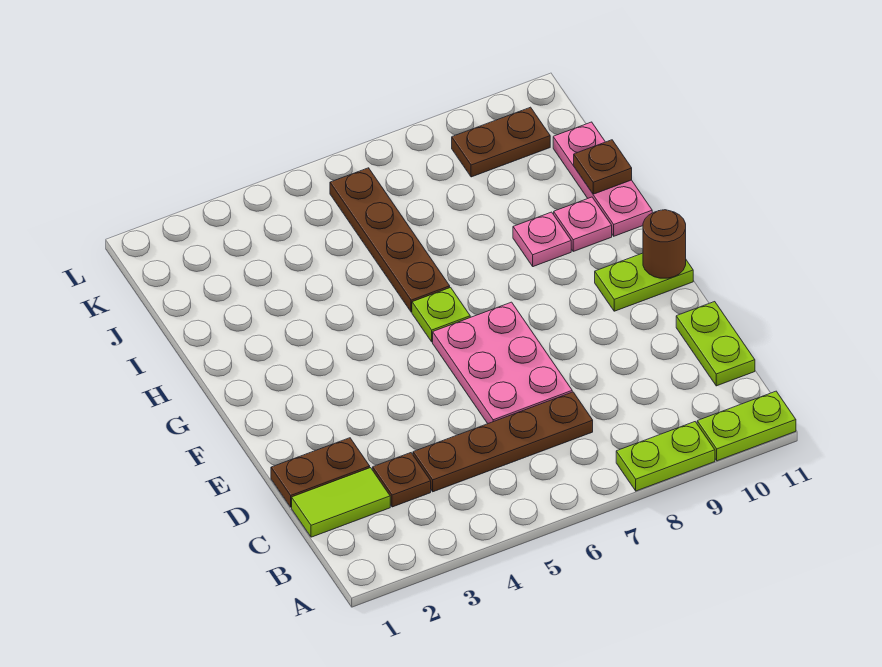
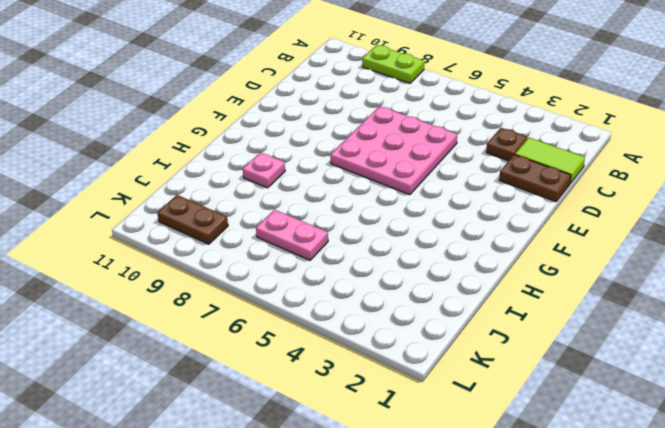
pink 3x3 plate [330,106,457,195] -> pink 2x3 plate [433,302,572,424]
pink 1x2 plate [256,210,328,260] -> brown 1x4 plate [330,168,450,312]
none -> lime 1x2 plate [697,391,796,461]
none -> brown 1x4 plate [413,392,593,492]
none -> lime 1x2 plate [676,302,755,386]

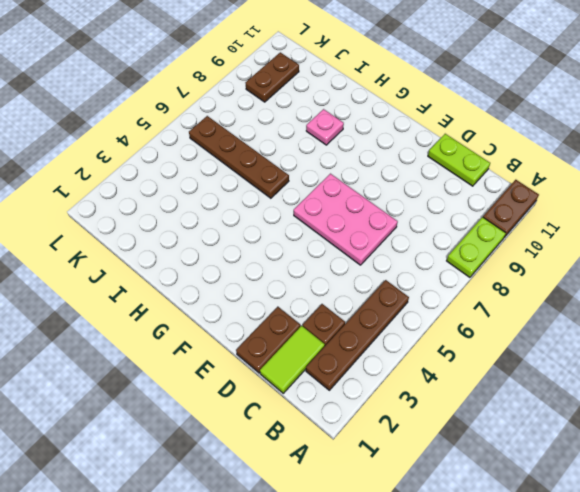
brown 1x2 plate [483,180,539,236] -> lime 1x2 plate [697,391,796,461]
brown 1x4 plate [306,280,409,390] -> brown 1x4 plate moved to [413,392,593,492]
none -> lime 1x2 plate [595,253,693,311]
none -> lime 1x1 plate [412,288,470,342]
none -> pink 1x1 plate [554,197,612,251]

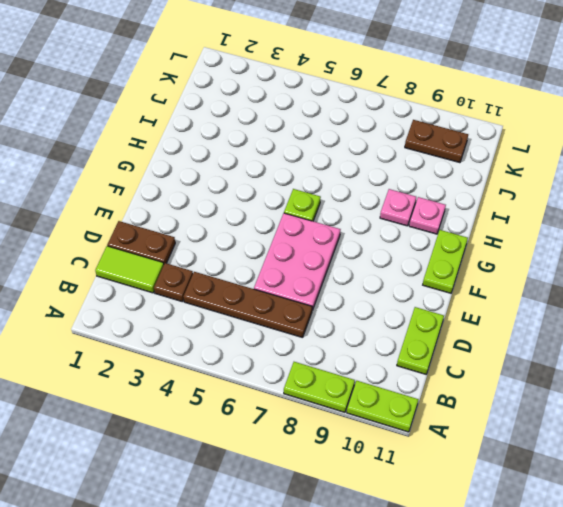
lime 1x2 plate [423,230,468,293] -> lime 1x2 plate turned to [595,253,693,311]
none -> brown 1x4 plate [330,168,450,312]
none -> pink 1x3 plate [553,122,652,236]
none -> brown 1x1 round brick [643,210,686,278]

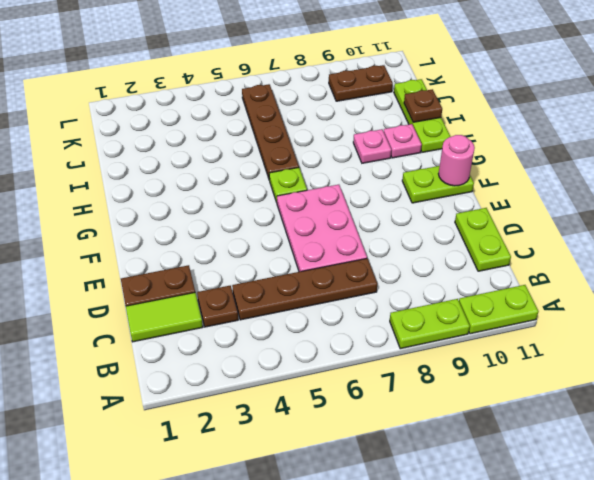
pink 1x1 round brick [438,135,475,186] -> brown 1x1 round brick [643,210,686,278]
lime 1x3 plate [394,79,451,152] -> pink 1x3 plate [553,122,652,236]

